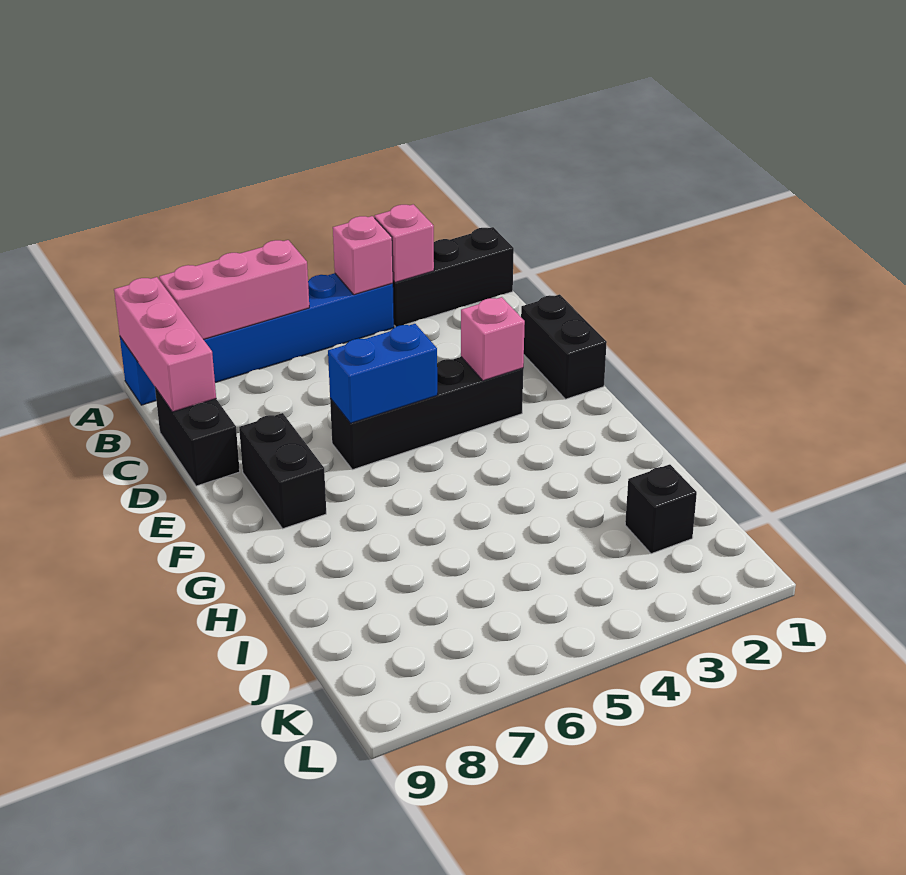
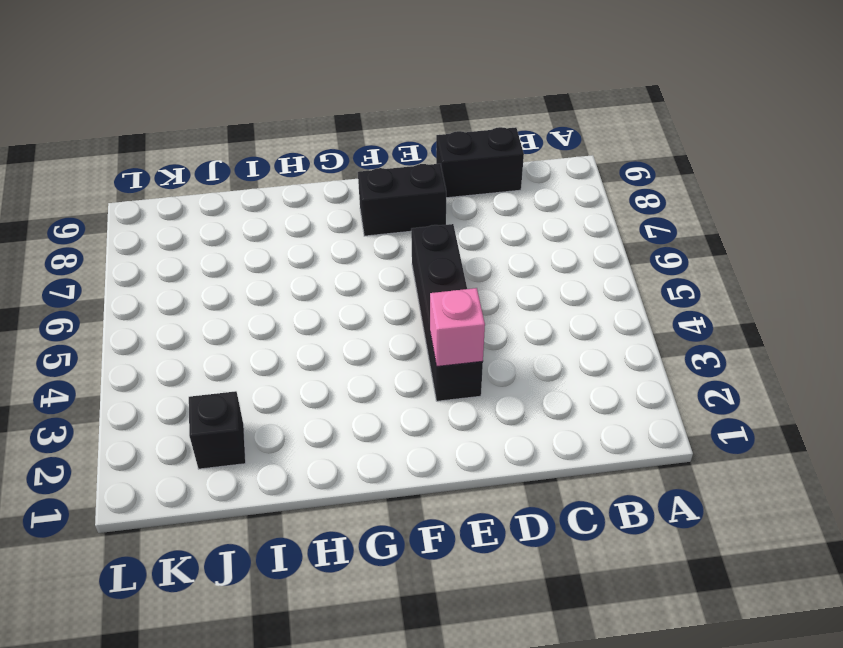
none -> black 1x3 brick [393,227,514,327]
none -> blue 1x6 brick [120,273,394,405]
none -> black 1x2 brick [521,294,607,399]

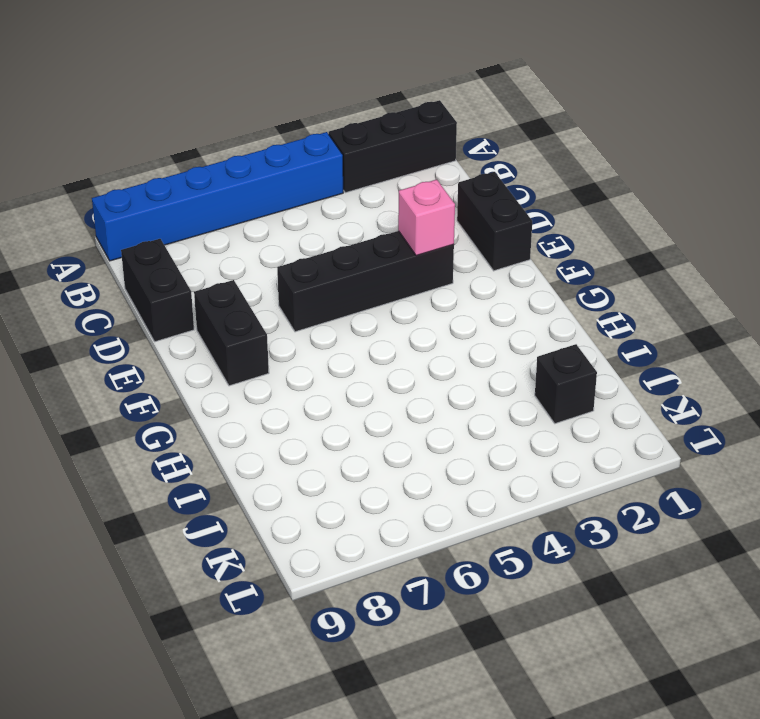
none -> pink 1x1 brick [374,204,434,282]
none -> pink 1x1 brick [333,216,393,295]
none -> pink 1x3 brick [159,240,309,339]

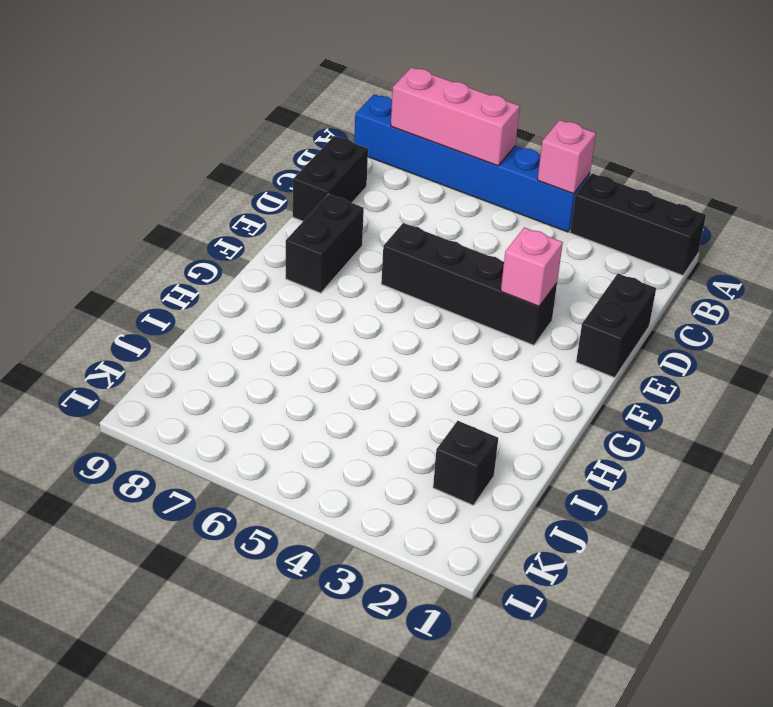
none -> pink 1x1 brick [374,204,434,282]
none -> pink 1x3 brick [114,277,216,412]
none -> blue 1x2 brick [328,324,437,423]

